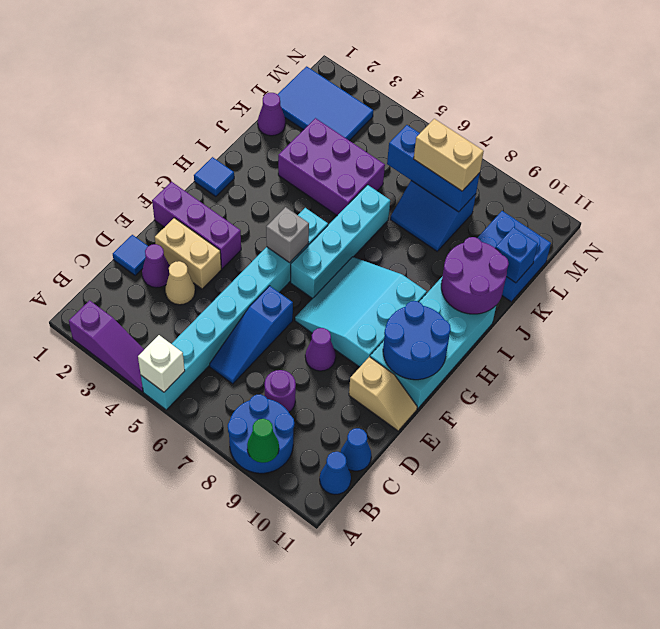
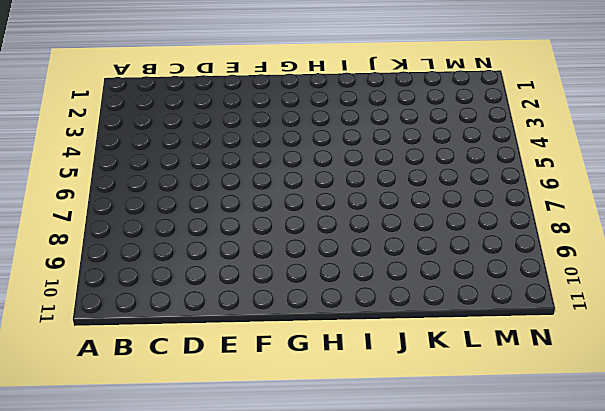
none -> purple 1x3 slope [69,300,144,391]
none -> cyan 1x8 brick [141,208,328,410]
none -> blue 2x2 round brick [228,394,294,473]
none -> blue 1x1 cone [320,452,351,494]

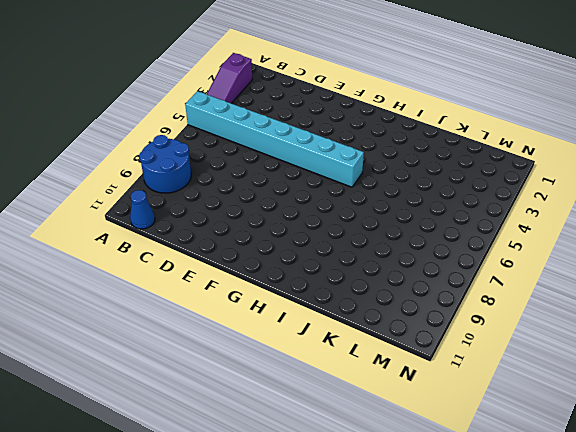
none -> blue 1x3 slope [210,286,293,384]
none -> purple 1x1 round brick [265,370,296,412]
none -> blue 1x1 cone [341,428,371,471]
none -> blue 1x1 tile [113,235,148,276]

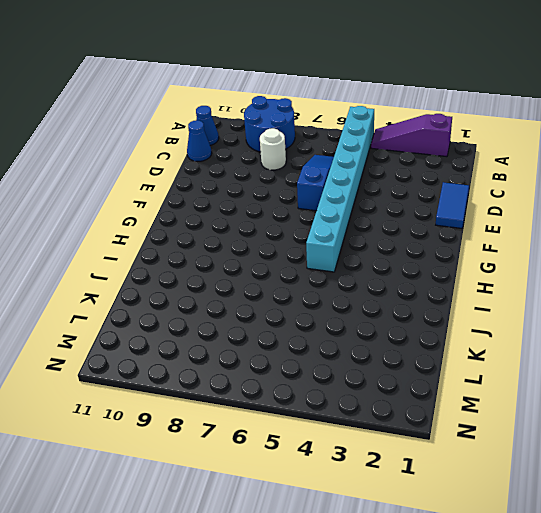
white 1x1 round brick [260,128,286,170] -> purple 1x1 round brick [265,370,296,412]
blue 1x2 tile [436,182,469,228] -> blue 1x1 tile [113,235,148,276]
none -> purple 1x1 cone [142,244,170,288]
none -> tan 1x1 cone [165,261,195,305]
none -> tan 1x2 brick [155,218,221,289]
none -> purple 1x1 cone [305,328,336,371]

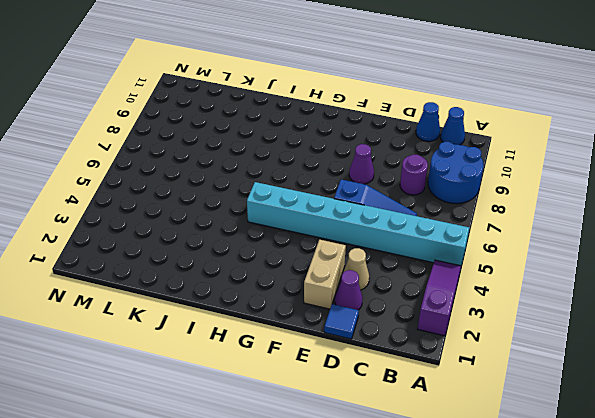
none -> tan 1x2 slope [349,357,417,431]
none -> purple 1x3 brick [152,182,241,268]
none -> cyan 3x3 slope [295,257,427,367]
none -> cyan 2x4 brick [370,277,496,409]

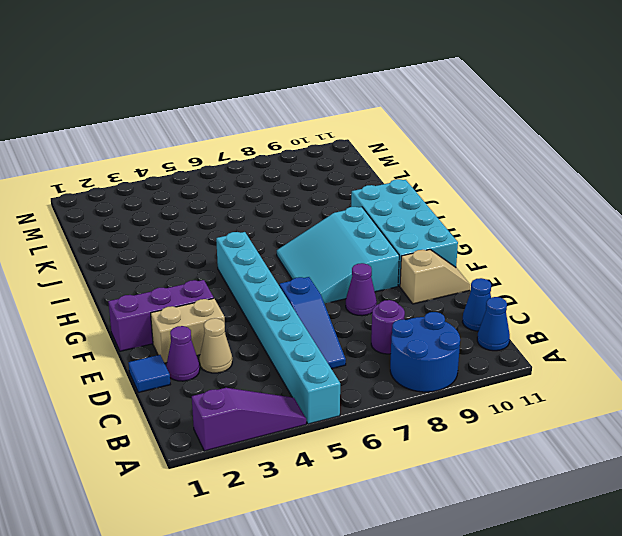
none -> cyan 1x4 brick [291,185,390,299]
none -> blue 1x1 tile [194,157,234,197]
none -> purple 2x3 brick [278,118,385,216]
none -> purple 1x1 cone [258,93,285,136]

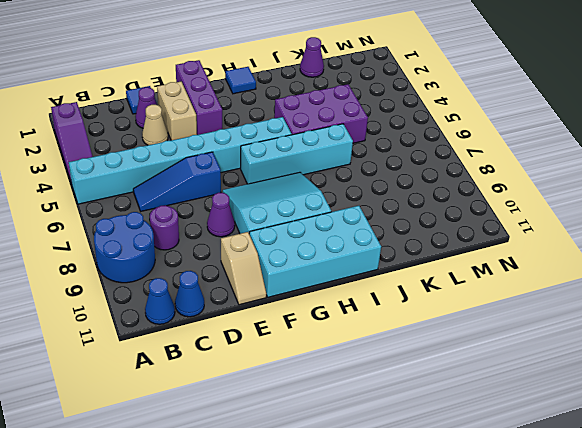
purple 2x3 brick [274,84,368,143] -> purple 2x3 brick turned to [278,118,385,216]
none -> blue 2x2 slope [390,180,476,251]
none -> blue 2x2 brick [478,211,551,302]
none -> blue 2x3 tile [277,66,373,141]
none -> white 1x1 brick [138,335,185,392]

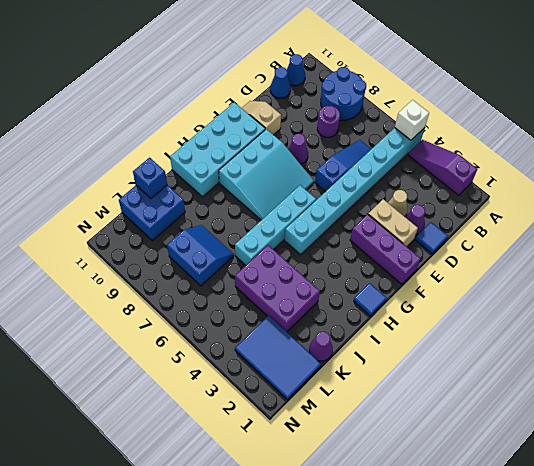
none -> green 1x1 cone [247,419,279,463]
none -> blue 2x2 round brick [383,301,451,380]
none -> grey 1x1 brick [266,207,309,263]
none -> purple 2x2 round brick [441,237,509,314]

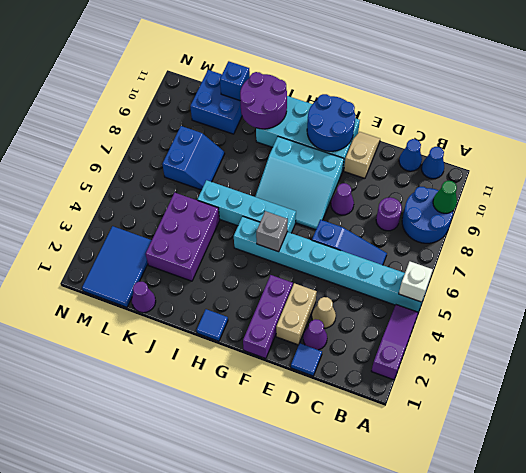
none -> blue 1x3 brick [387,125,480,212]
none -> tan 1x2 brick [414,119,484,191]

